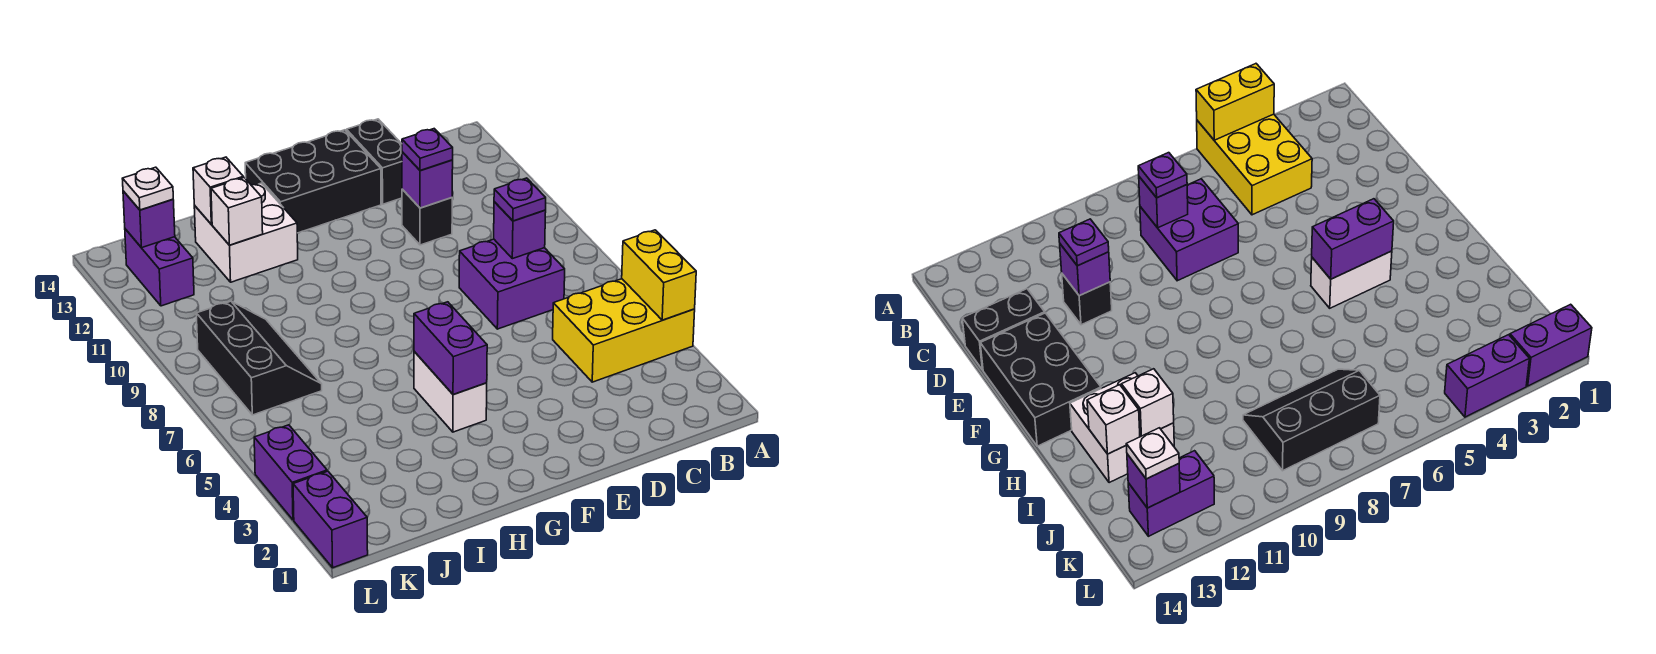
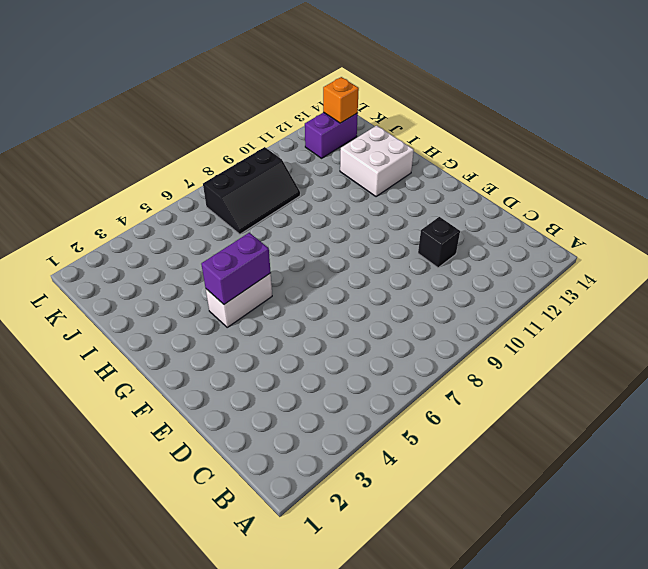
orange 1x1 brick [323,77,359,123] -> purple 1x1 brick [123,191,175,248]
none -> yellow 2x3 brick [553,279,695,382]
none -> purple 2x2 brick [459,239,565,329]
none -> black 1x2 brick [346,119,402,204]

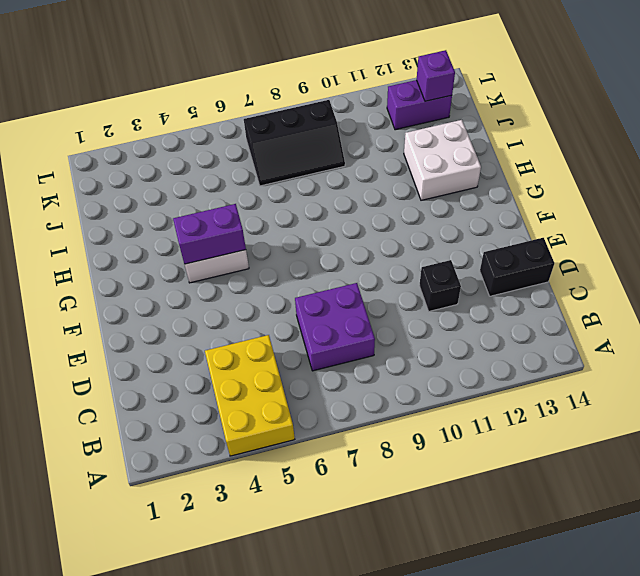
none -> black 2x3 brick [245,130,381,233]
none -> purple 1x2 brick [293,471,368,568]
none -> purple 1x2 brick [254,425,327,520]

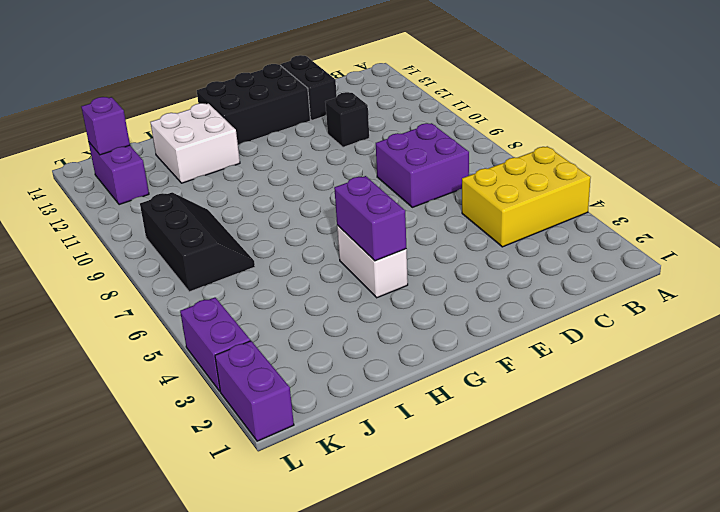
none -> yellow 1x2 brick [622,230,696,320]
none -> purple 1x1 brick [494,202,546,259]
none -> purple 1x1 brick [402,152,453,208]

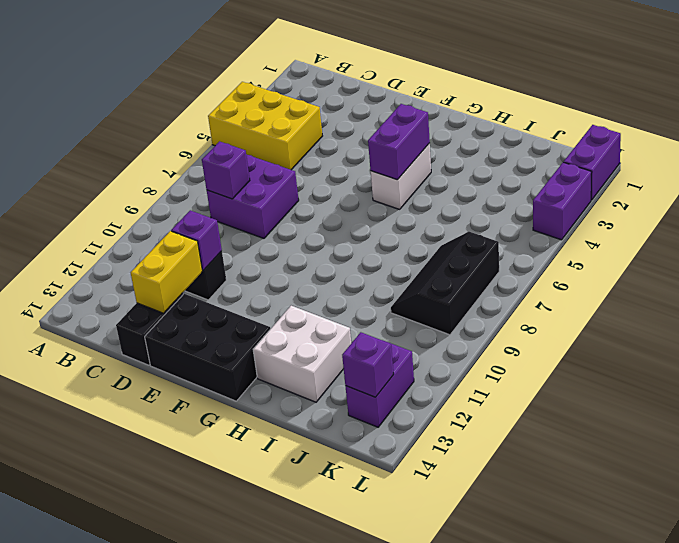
yellow 1x2 brick [131,231,202,313] -> yellow 1x2 brick moved to [622,230,696,320]
none -> white 1x1 brick [211,178,263,245]
none -> white 1x1 brick [193,157,243,224]
none -> purple 1x1 plate [494,178,546,221]

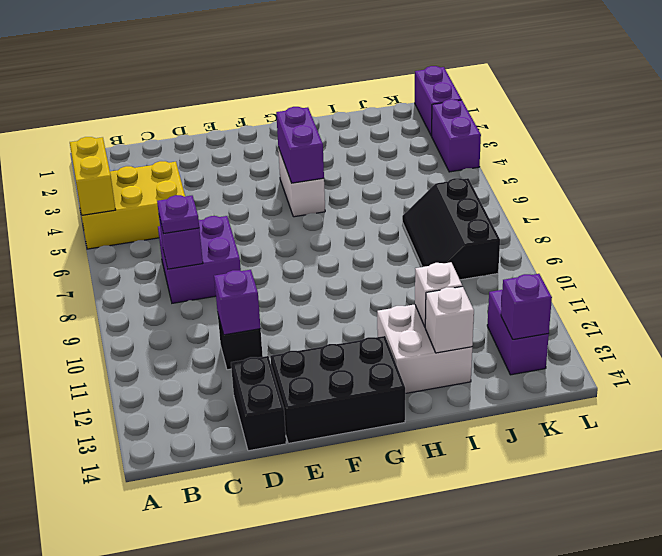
none -> purple 1x1 plate [402,129,453,171]
none -> white 1x1 plate [122,167,173,210]

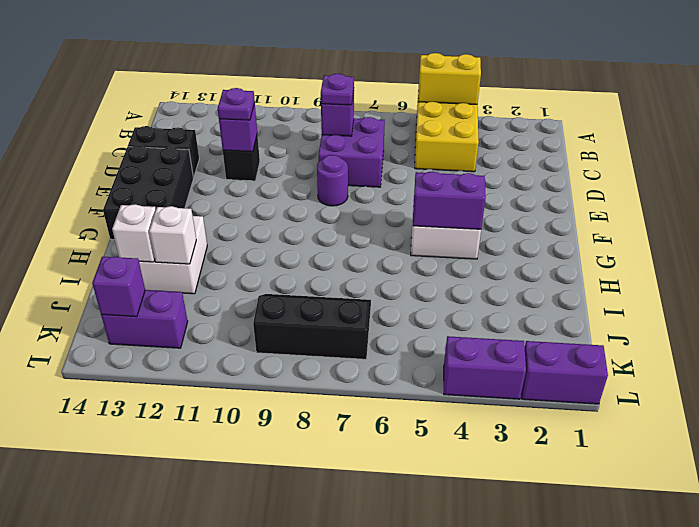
purple 1x1 round brick [317,155,348,206] -> none
none -> white 1x1 plate [122,167,173,210]

